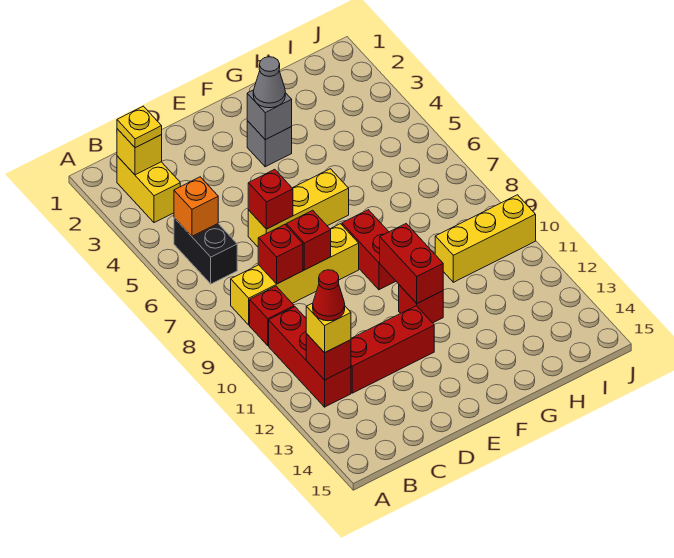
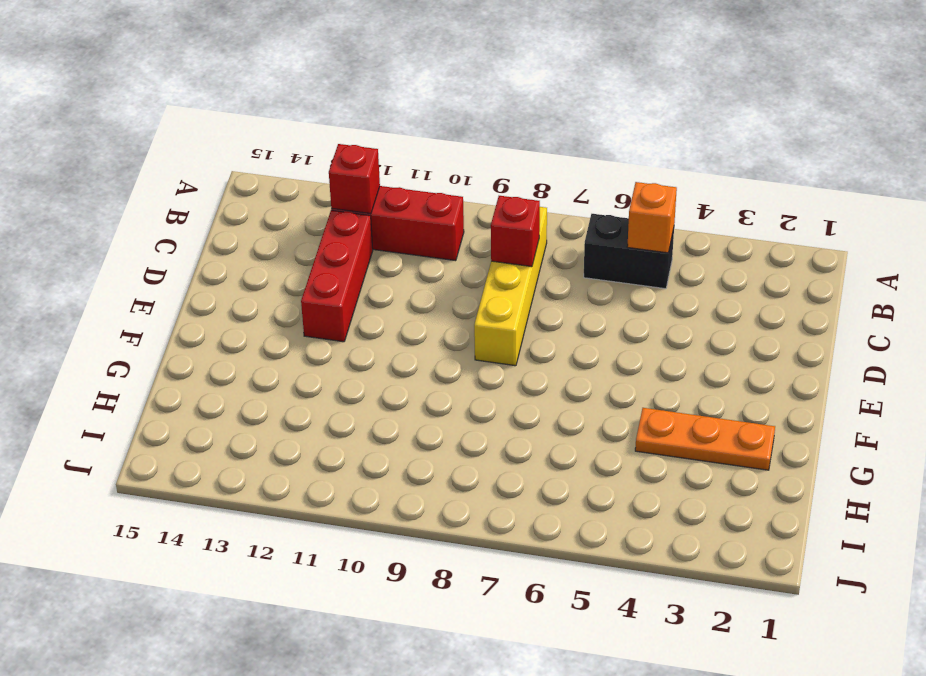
orange 1x3 plate [635,408,775,470] -> none
none -> yellow 1x2 brick [117,156,180,223]
none -> red 1x1 brick [250,286,294,345]
none -> yellow 1x3 brick [248,169,349,247]

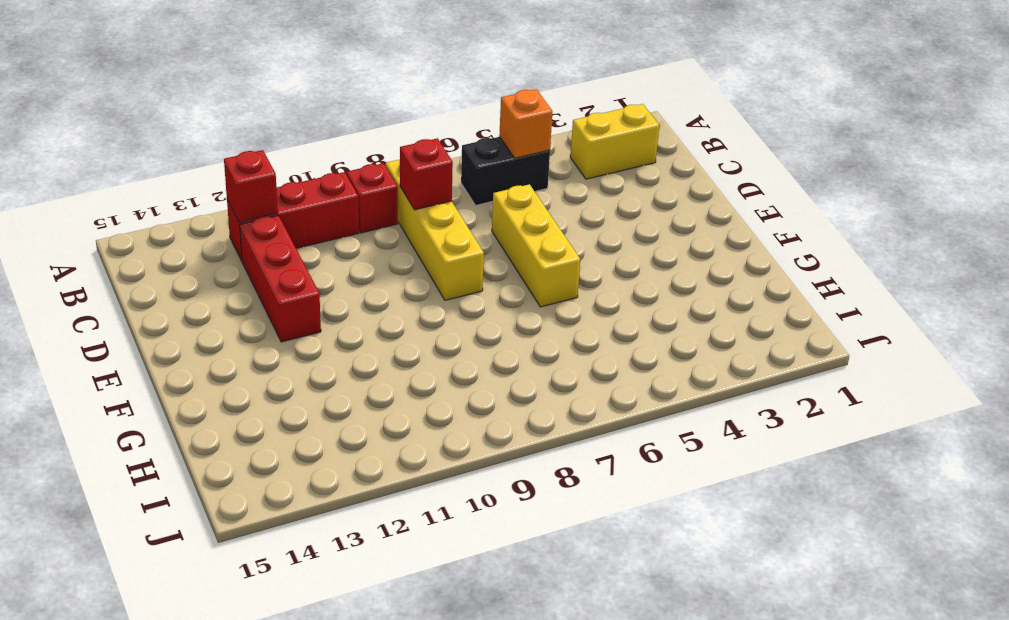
none -> grey 1x1 brick [247,121,292,167]
none -> red 1x2 brick [342,210,396,290]
none -> red 1x1 brick [399,285,443,323]

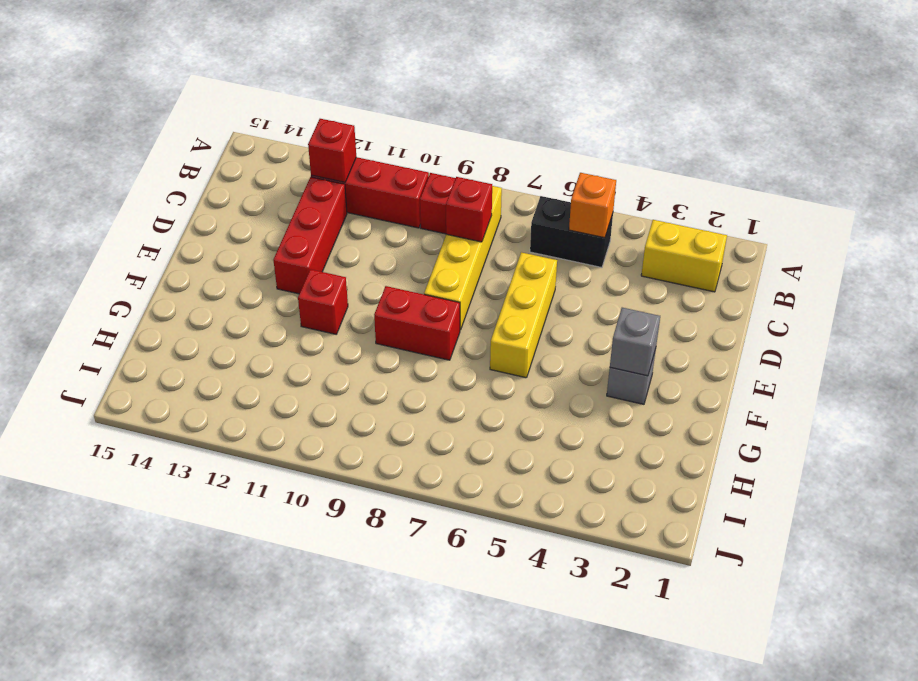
none -> yellow 1x3 brick [435,195,536,282]
none -> yellow 1x1 brick [117,129,162,175]
none -> red 1x1 brick [248,169,293,229]

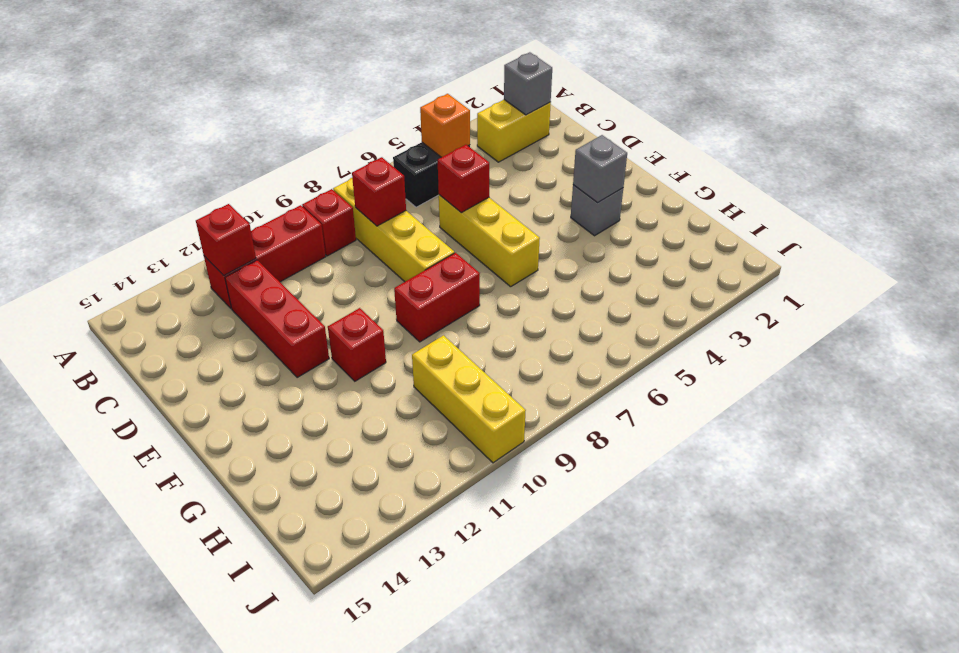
grey 1x1 brick [504,52,552,115] -> yellow 1x1 brick [117,129,162,175]
none -> red 1x1 brick [286,210,331,270]
none -> red 1x2 brick [380,224,443,303]
none -> yellow 1x1 plate [117,106,162,148]

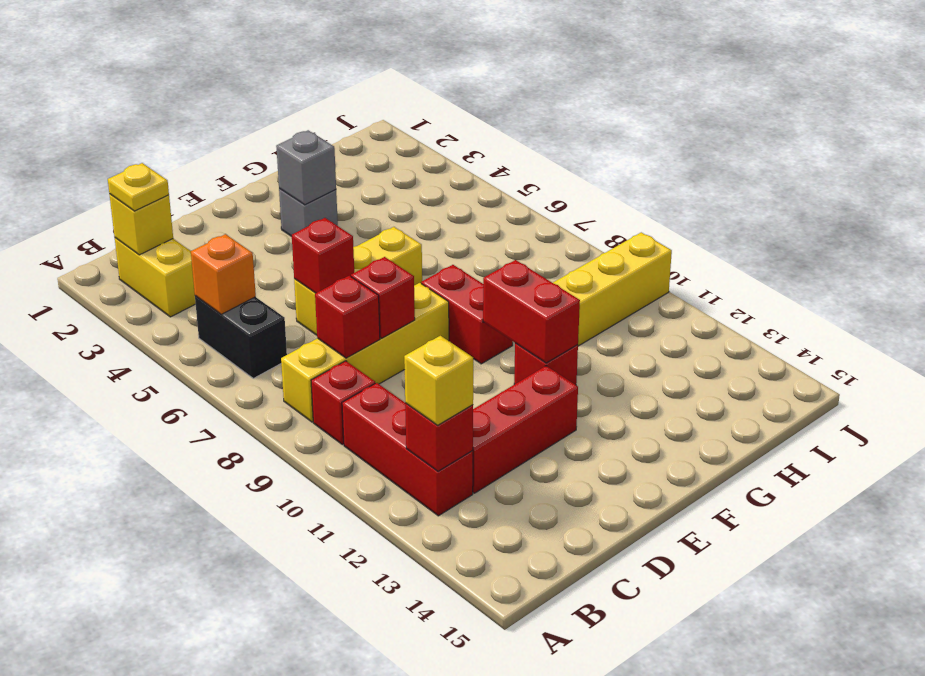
none -> grey 1x1 cone [253,57,285,108]
none -> red 1x1 cone [313,270,345,321]

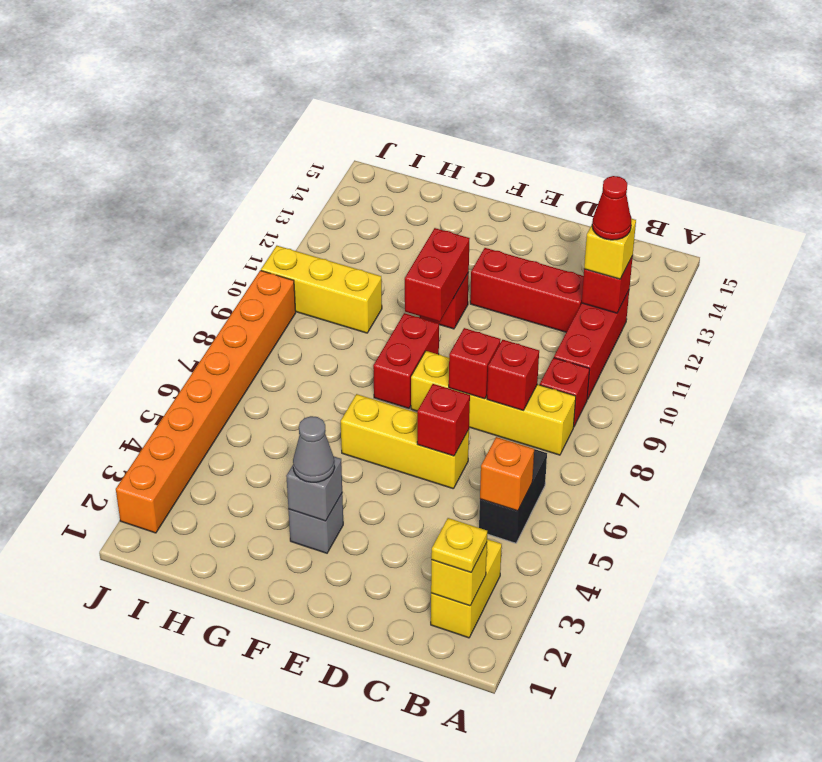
orange 1x8 brick [116,270,296,533] -> none

